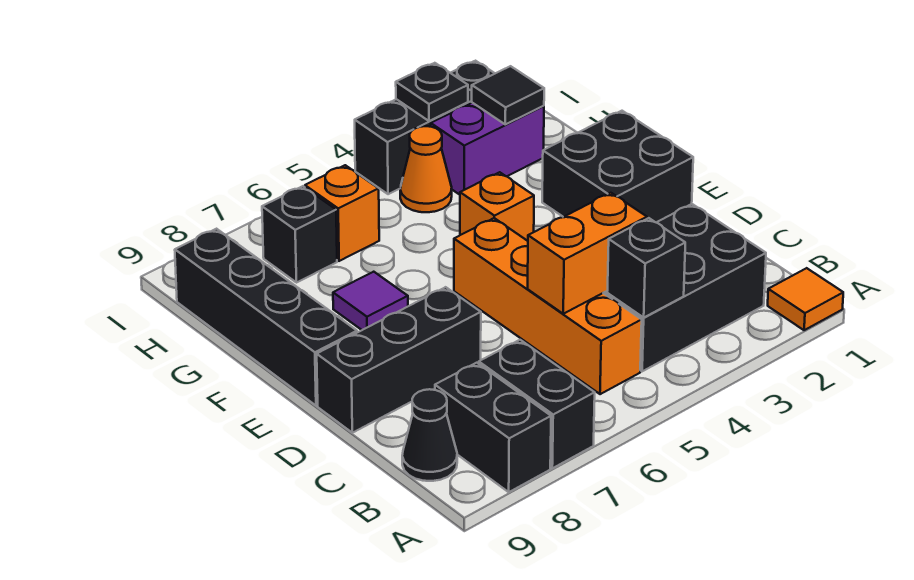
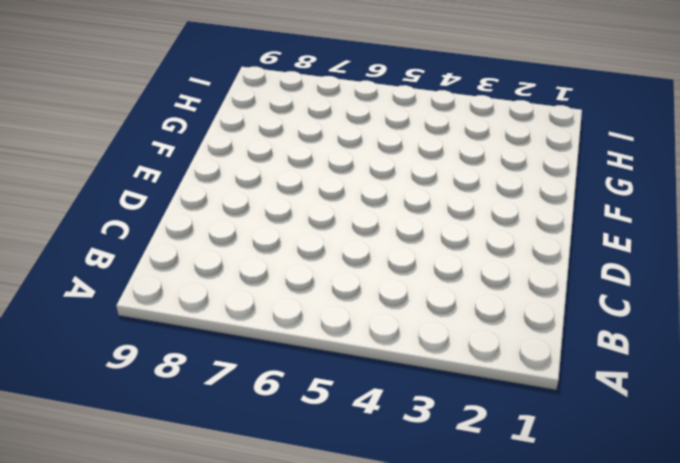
none -> orange 1x1 tile [768,268,843,330]
none -> black 1x2 brick [479,340,595,468]
none -> black 1x2 brick [435,363,551,492]

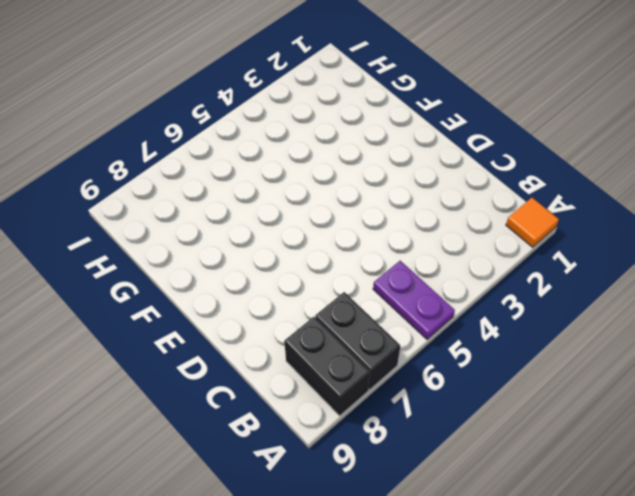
purple 1x2 plate [373,261,455,339] -> orange 1x4 brick [454,218,642,394]
none -> black 2x3 brick [604,204,766,371]
none -> black 1x1 cone [402,389,457,481]
none -> black 1x3 brick [317,287,481,433]

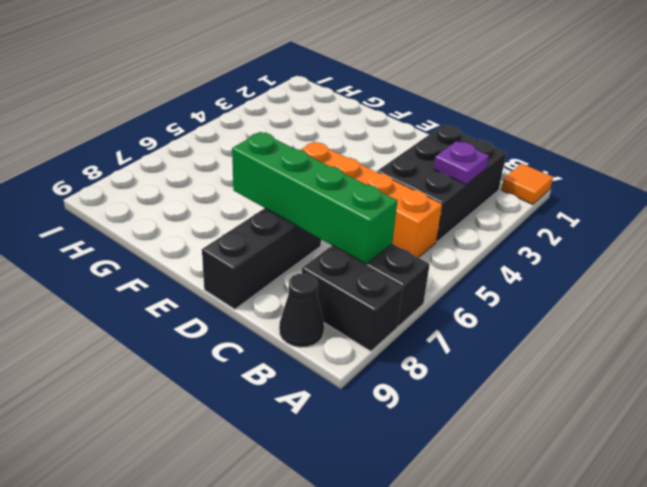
purple 1x1 plate [434,141,489,184] -> none
green 1x4 brick [232,132,397,264] -> none
none -> black 2x2 brick [542,111,693,223]
none -> black 1x4 brick [175,229,357,406]
none -> orange 1x1 brick [460,172,534,241]

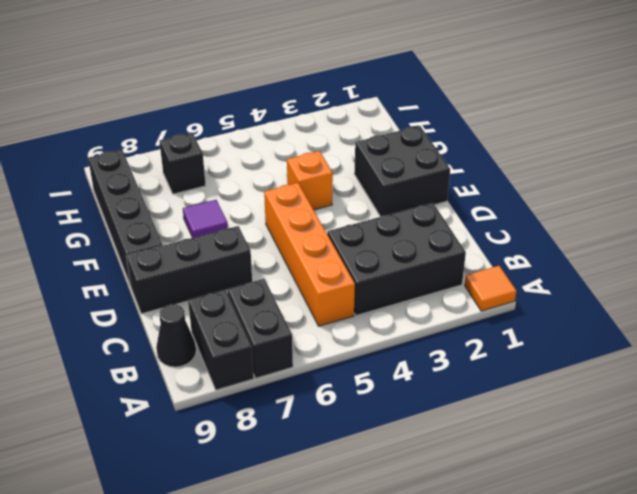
none -> purple 1x2 brick [431,103,544,195]
none -> orange 1x1 cone [400,126,452,212]
none -> orange 1x1 brick [305,165,379,261]

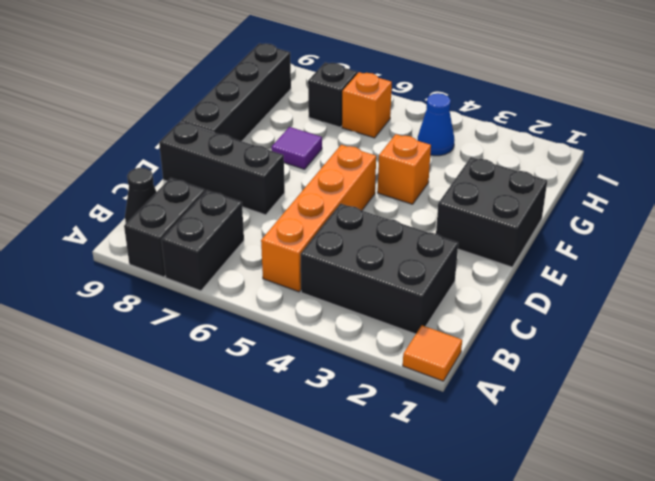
blue 1x1 cone [418,93,454,156] -> orange 1x1 cone [400,126,452,212]
none -> purple 1x2 brick [431,103,544,195]
none -> black 1x3 brick [355,61,495,194]
none -> black 1x1 brick [607,218,685,317]

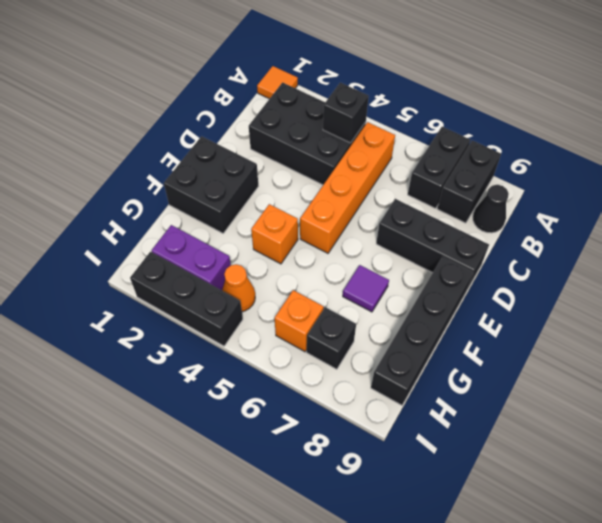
none -> orange 1x2 brick [528,193,647,314]
none -> black 1x1 tile [472,66,544,124]
none -> black 1x1 plate [396,63,468,121]

